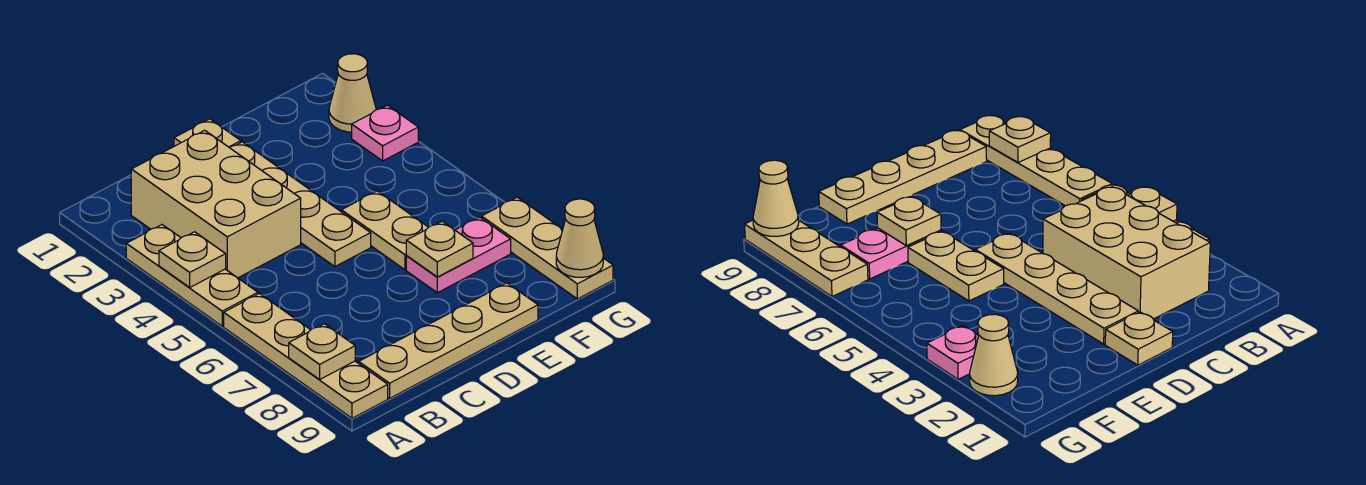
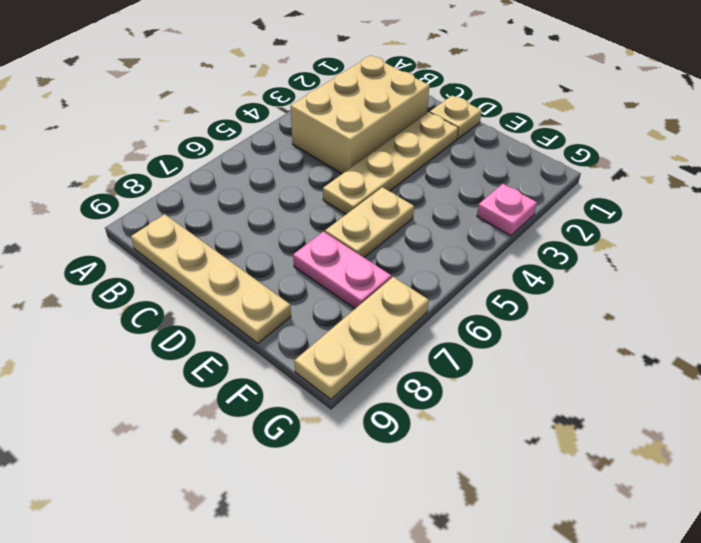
none -> tan 1x3 plate [126,225,258,326]
none -> tan 1x4 plate [224,294,388,418]
none -> tan 1x1 cone [329,54,376,132]

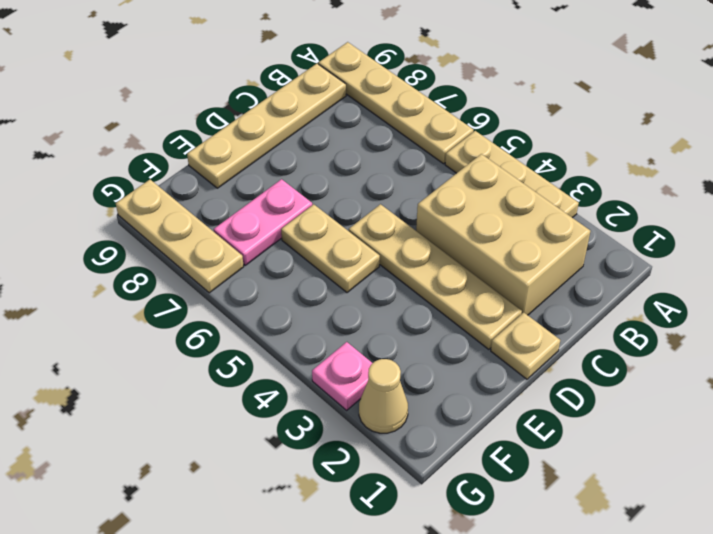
none -> tan 1x1 plate [159,232,226,288]
none -> tan 1x1 plate [289,324,355,379]
none -> tan 1x1 plate [406,221,473,277]

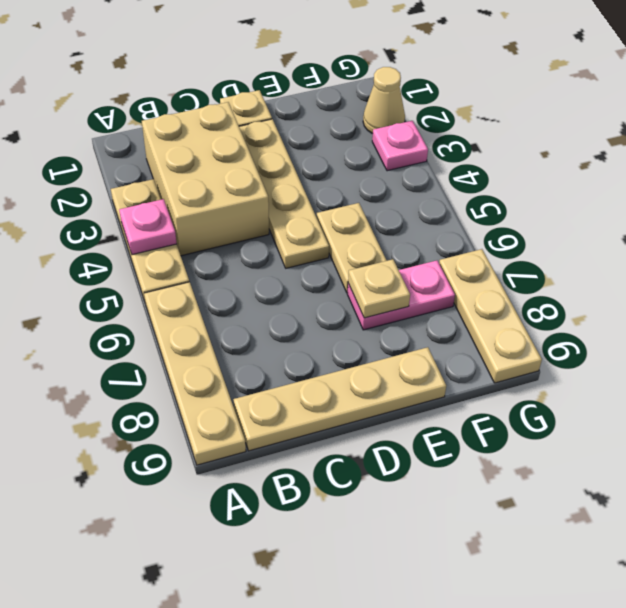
pink 1x1 plate [119,199,177,255] -> tan 1x1 plate [159,232,226,288]
none -> tan 1x1 plate [289,324,355,379]
none -> tan 1x1 cone [556,199,603,277]

